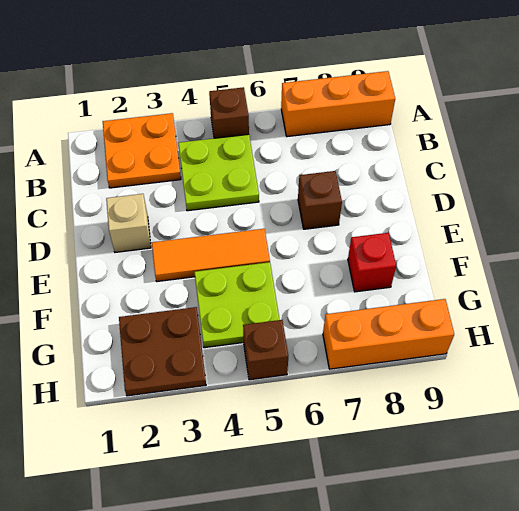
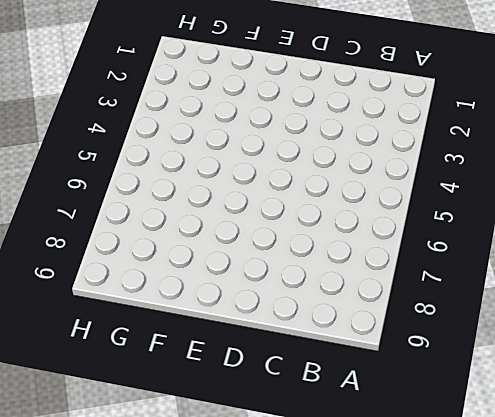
none -> orange 2x2 plate [103,113,181,188]
none -> brown 1x1 brick [209,87,249,138]
none -> orange 1x3 brick [281,71,395,137]

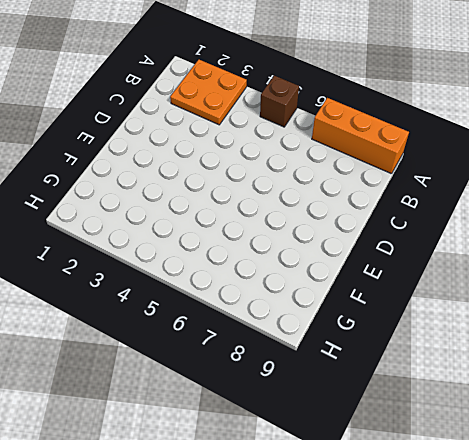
none -> lime 2x2 plate [178,134,259,211]
none -> tan 1x1 brick [106,194,151,252]
none -> brown 1x1 brick [298,171,342,229]

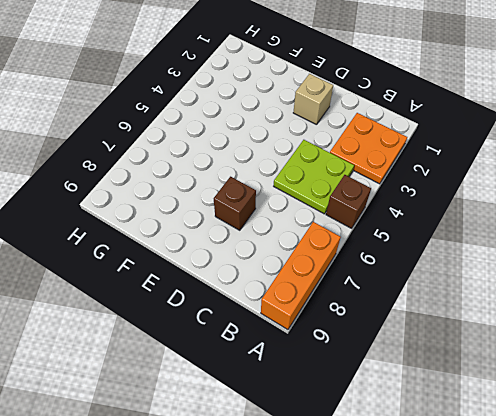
none -> orange 1x3 tile [152,229,270,282]
none -> lime 2x2 plate [194,262,280,348]
none -> red 1x1 brick [348,233,396,292]

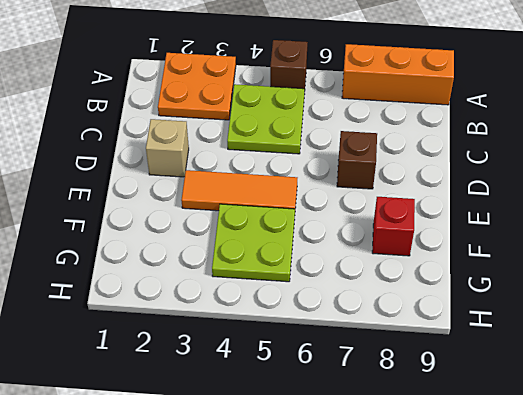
none -> brown 2x2 plate [119,307,206,396]
none -> brown 1x1 brick [243,320,288,380]
none -> orange 1x3 brick [323,299,454,369]

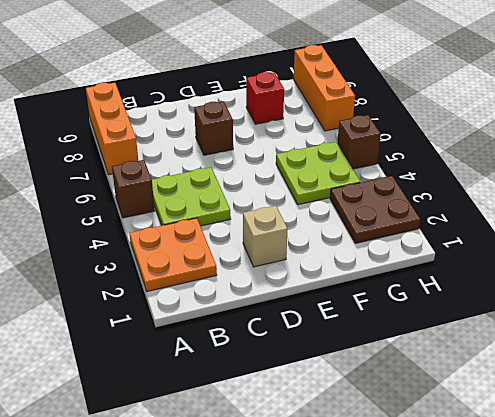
none -> orange 1x3 tile [152,229,270,282]

